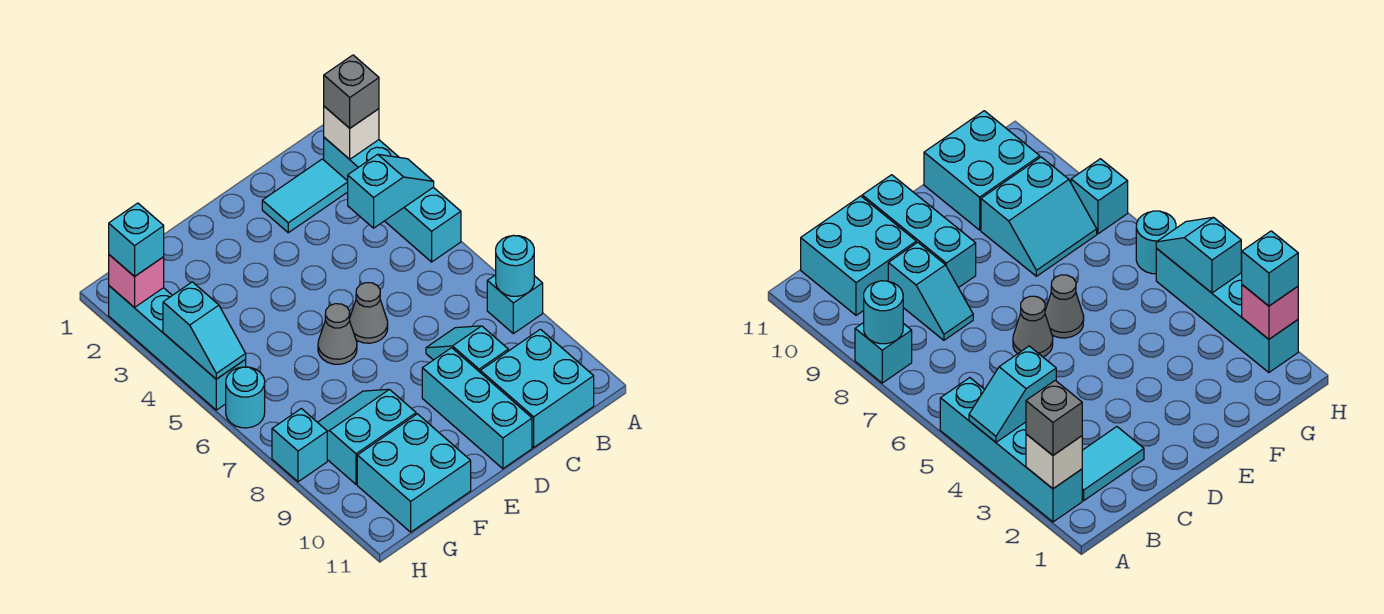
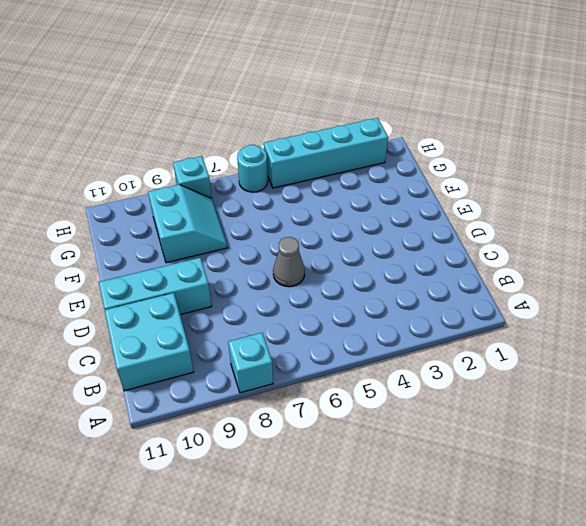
none -> cyan 1x4 brick [324,137,461,262]
none -> cyan 1x2 tile [262,159,348,233]
none -> cyan 1x2 slope [426,326,508,372]

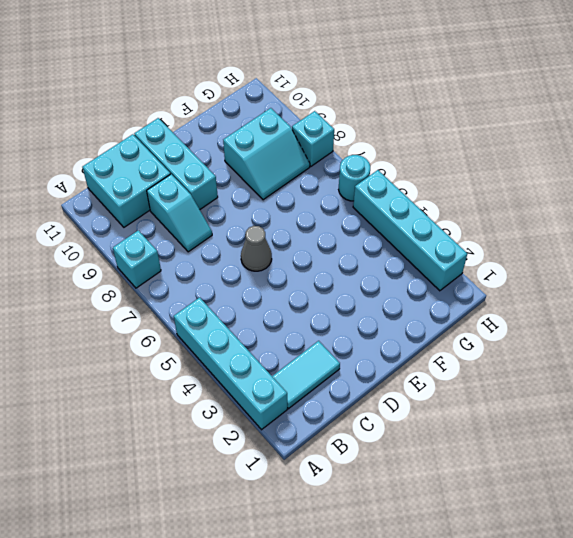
none -> grey 1x1 cone [318,304,357,364]
none -> cyan 2x2 brick [357,414,471,532]
none -> white 1x1 brick [324,106,379,159]

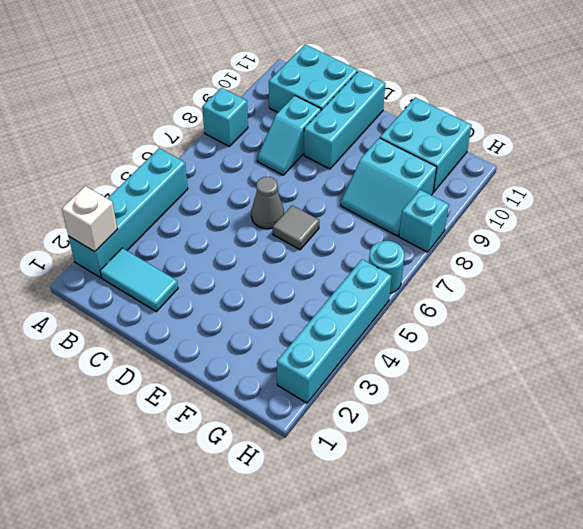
grey 1x1 tile [273,205,319,250] -> grey 1x1 cone [318,304,357,364]
none -> cyan 1x2 slope [348,154,434,228]
none -> cyan 1x1 round brick [496,235,534,296]
none -> pink 1x1 brick [109,255,164,307]

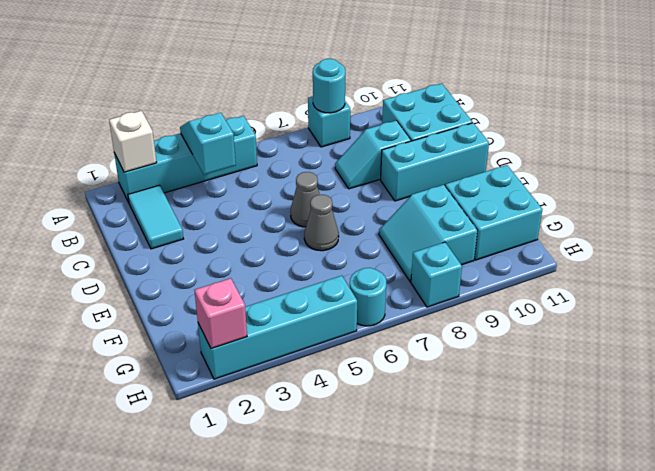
none -> cyan 1x2 slope [163,282,246,379]
none -> grey 1x1 brick [324,55,379,128]
none -> cyan 1x1 brick [109,203,164,277]

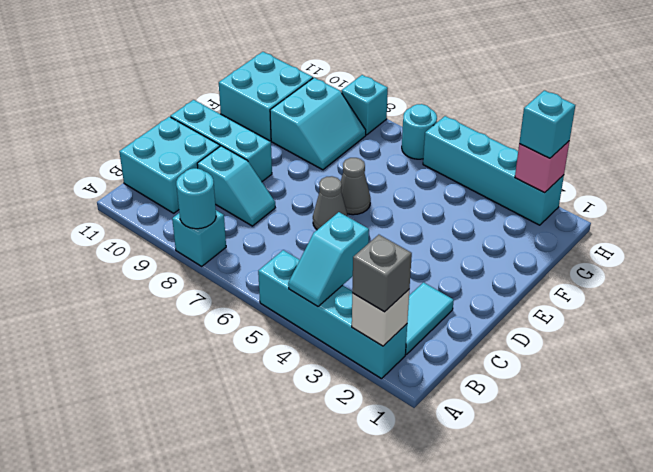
none -> cyan 1x2 slope [163,282,246,379]

